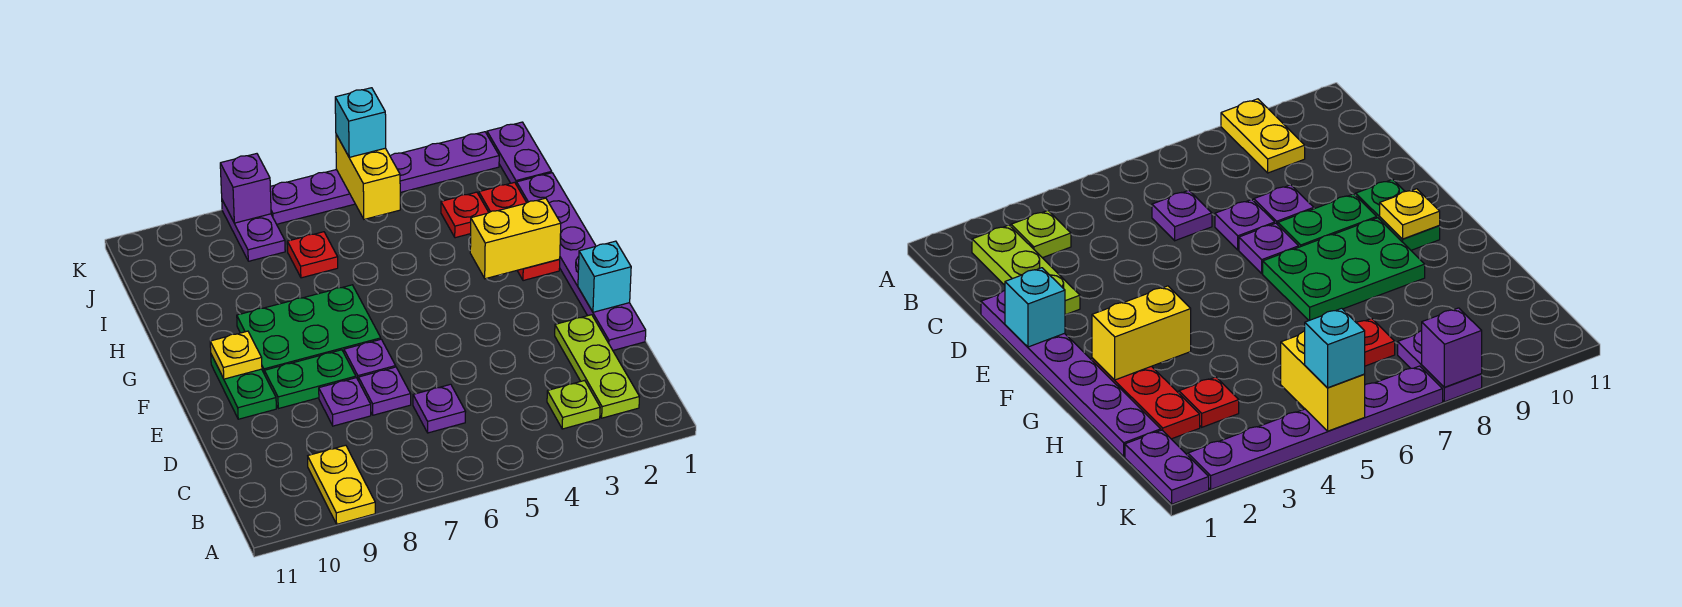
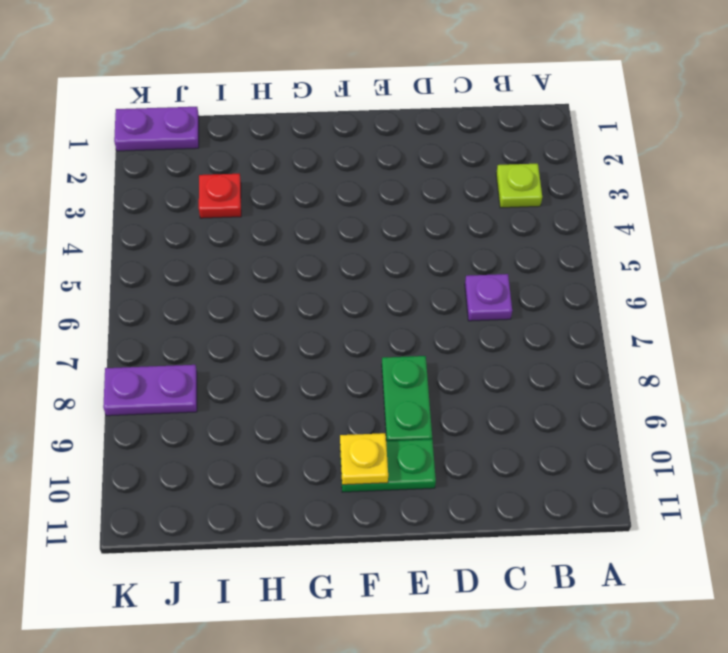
none -> yellow 1x2 plate [308,445,375,524]
none -> lime 1x3 plate [555,315,639,418]
none -> purple 1x6 plate [517,173,646,350]

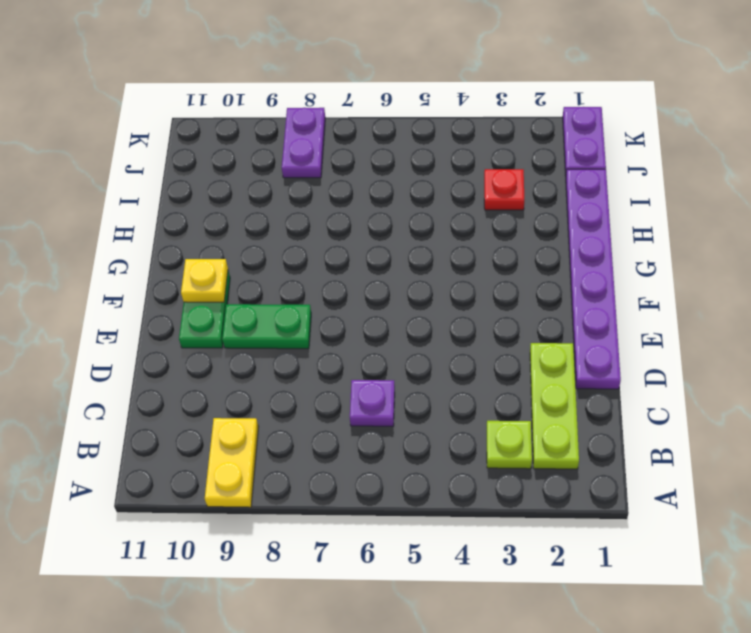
none -> purple 1x1 plate [359,367,411,415]
none -> purple 1x1 plate [319,378,371,426]
none -> purple 1x1 plate [344,339,396,381]

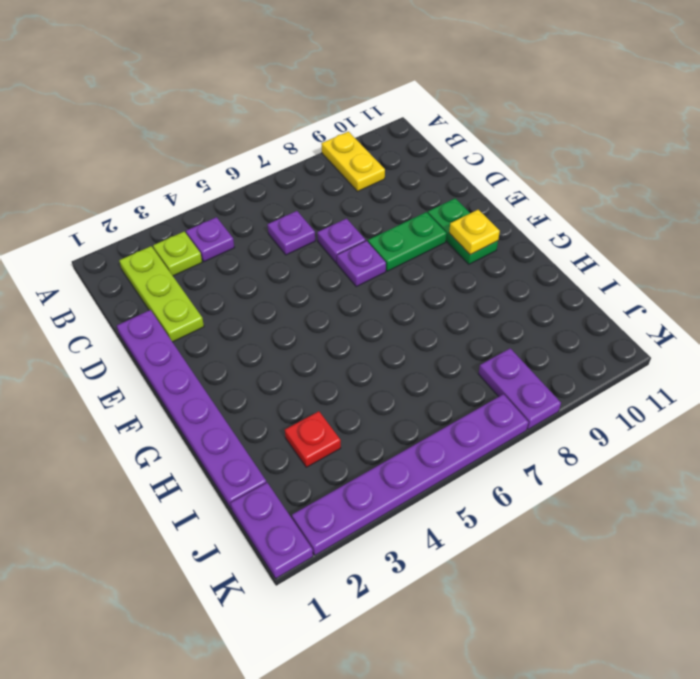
purple 1x1 plate [186,217,234,262] -> purple 1x1 plate moved to [319,378,371,426]
none -> green 2x3 plate [237,285,381,374]
none -> red 1x3 plate [479,182,560,281]
none -> red 1x1 plate [287,232,338,278]

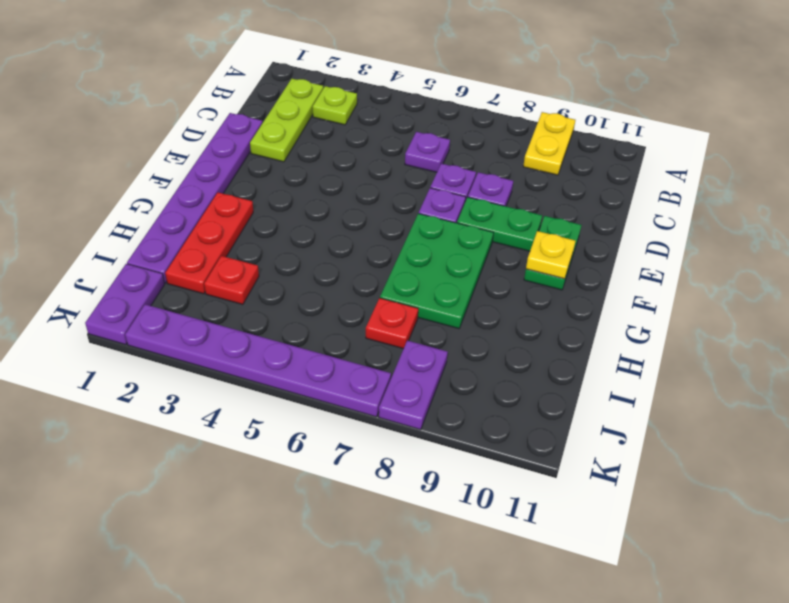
green 2x3 plate [380,213,494,329] -> green 2x3 plate turned to [237,285,381,374]
none -> cyan 1x1 brick [578,241,631,312]
none -> yellow 1x2 brick [470,198,561,279]
none -> yellow 1x2 brick [336,135,400,219]

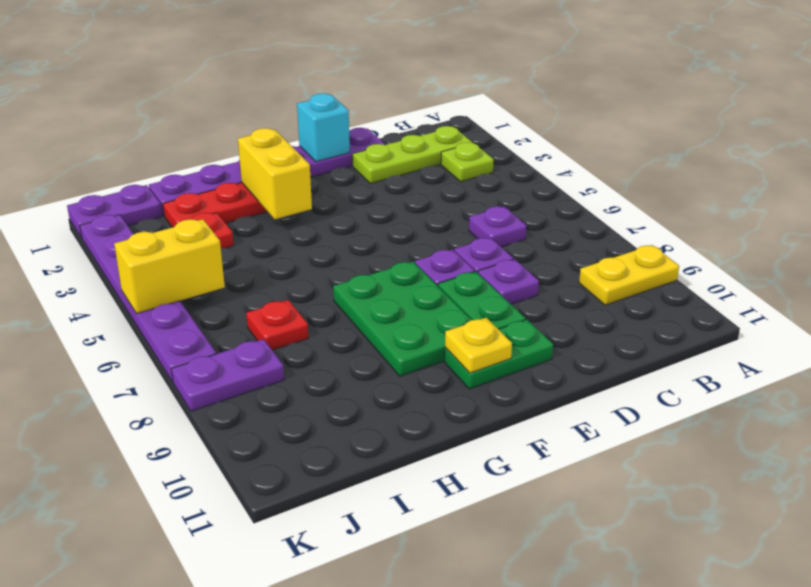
none -> purple 1x1 brick [220,154,271,223]
none -> cyan 1x1 brick [335,88,386,157]

